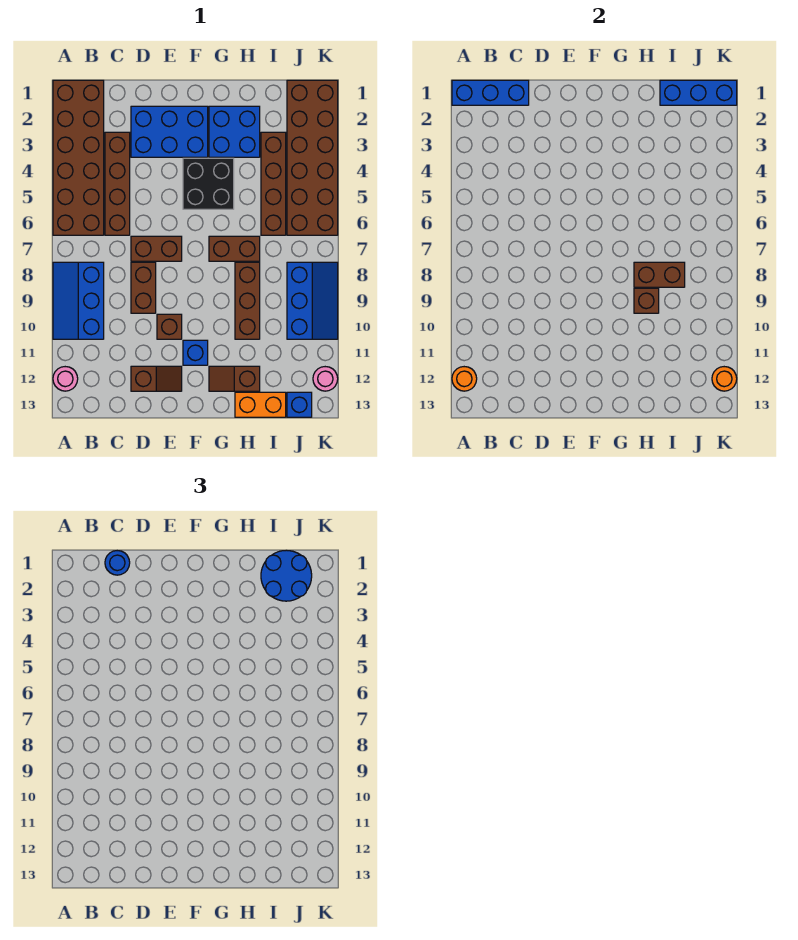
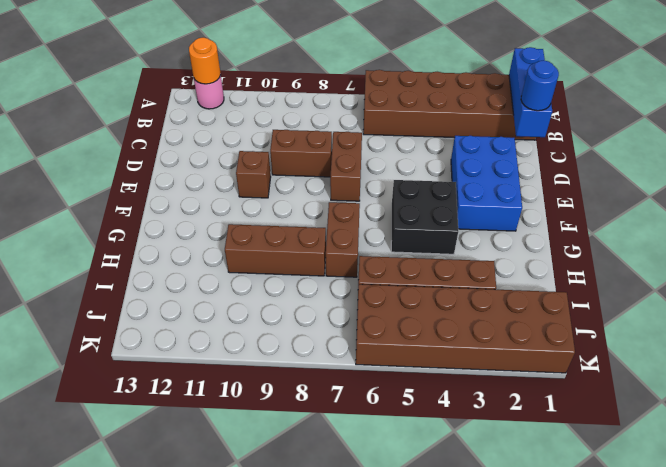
none -> blue 2x3 slope [53,262,104,339]
none -> brown 1x4 brick [105,132,130,235]
none -> brown 1x2 slope [131,366,182,391]

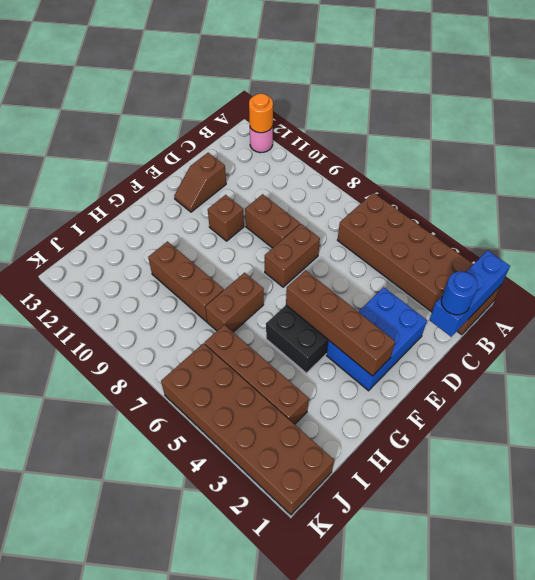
brown 1x4 brick [286,270,395,376] -> brown 1x4 brick moved to [105,132,130,235]
none -> blue 2x3 slope [53,262,104,339]
none -> blue 1x1 brick [183,340,208,365]
none -> blue 2x2 brick [209,106,260,157]

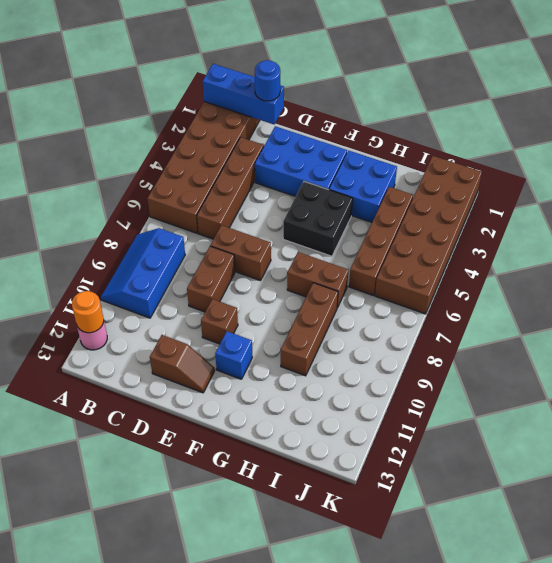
none -> brown 1x2 slope [209,366,260,391]
none -> orange 1x2 brick [235,392,286,417]
none -> blue 2x3 slope [287,262,338,339]

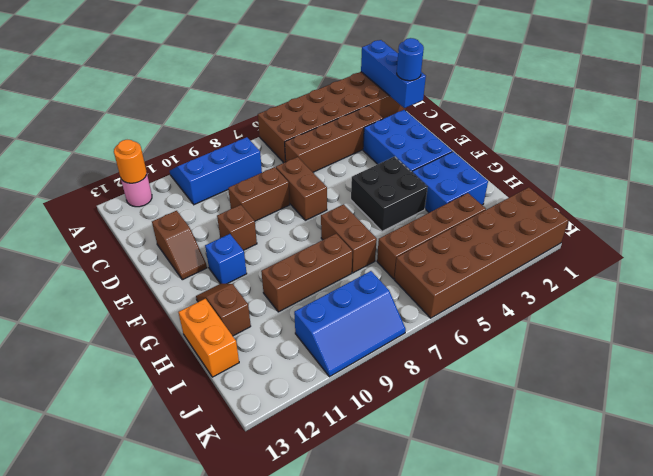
none -> blue 1x1 brick [287,392,312,417]
none -> pink 1x1 round brick [313,367,338,391]
none -> brown 1x2 brick [634,262,685,287]

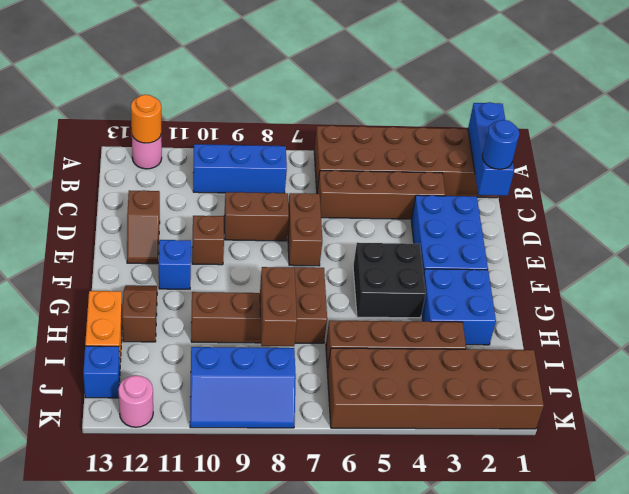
none -> brown 1x1 brick [634,288,659,313]
none -> blue 1x3 brick [660,80,737,105]
none -> orange 1x1 round brick [712,367,737,391]

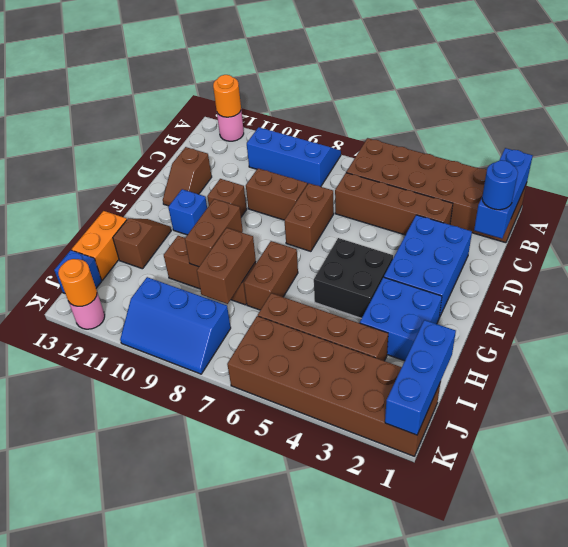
brown 1x2 brick [185,199,243,267] -> brown 1x1 brick [634,288,659,313]
none -> blue 2x2 round brick [261,550,312,601]

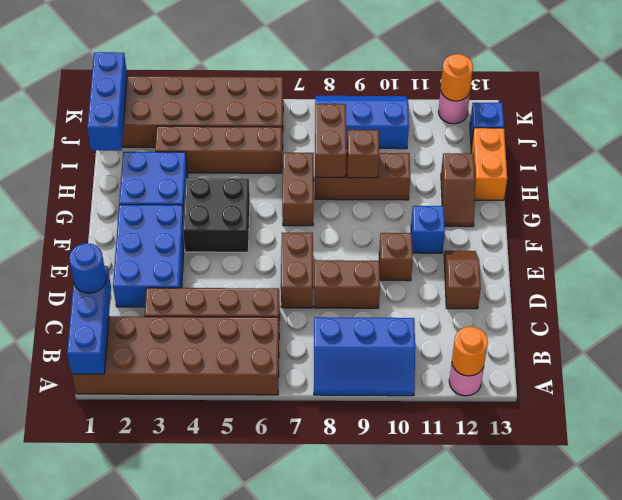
none -> blue 2x2 round brick [261,550,312,601]

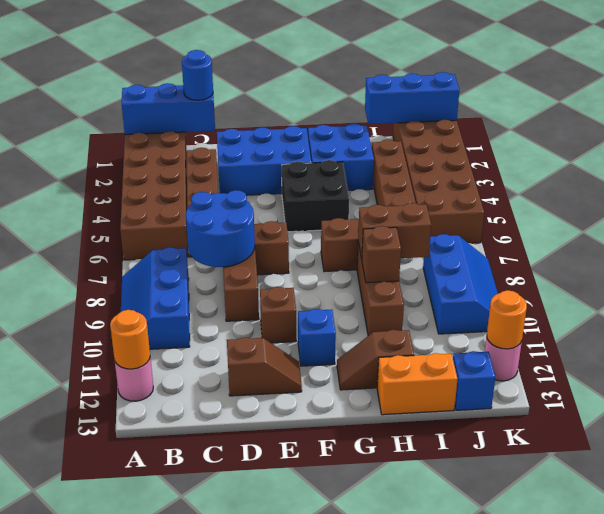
blue 2x2 round brick [186,190,255,267] -> blue 2x2 round brick moved to [261,550,312,601]

